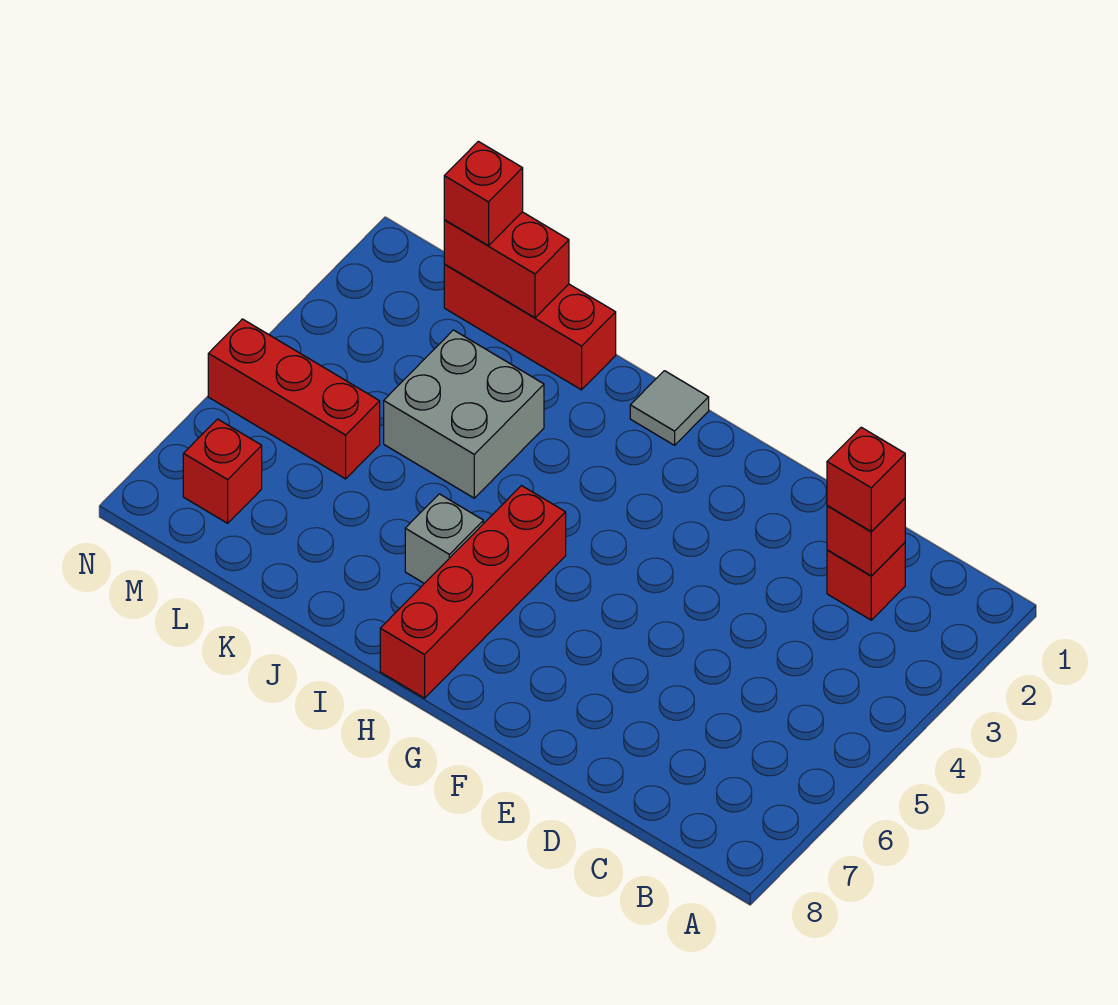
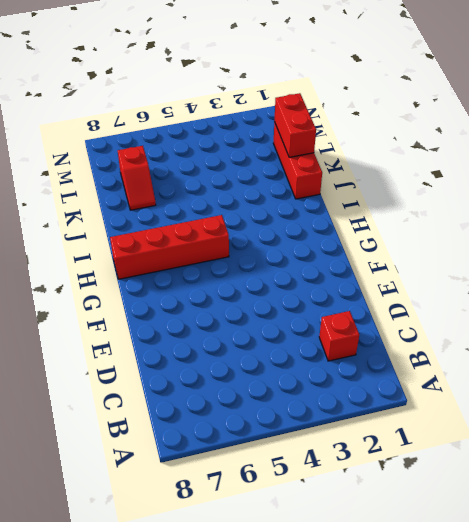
red 1x2 slope [118,146,156,210] -> none
none -> grey 1x1 tile [630,371,709,445]
none -> grey 1x1 brick [405,494,483,583]
none -> grey 2x2 brick [384,330,544,498]

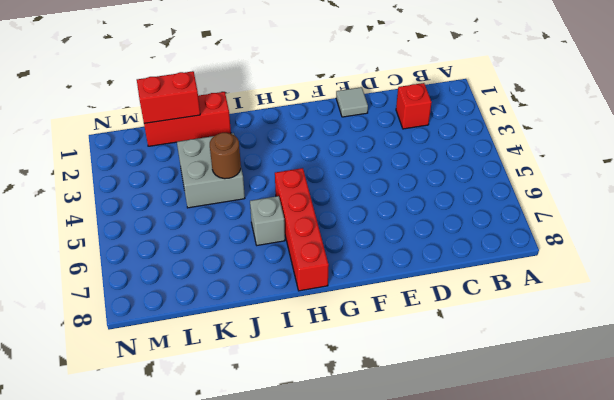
grey 1x1 tile [336,87,368,117] -> grey 1x1 tile moved to [630,371,709,445]
brown 1x1 round brick [210,133,241,179] -> none
none -> red 1x3 brick [208,319,380,479]
none -> red 1x1 brick [183,419,262,523]
none -> red 1x1 brick [827,498,905,576]

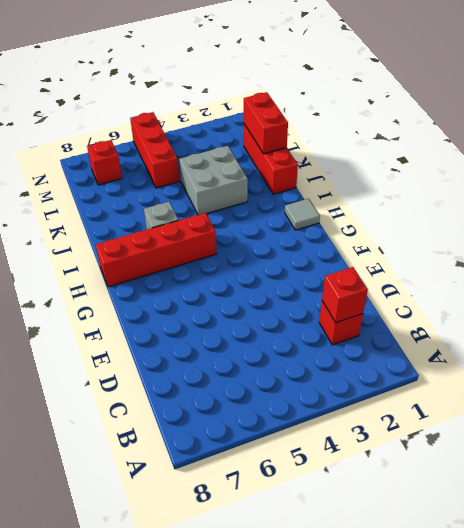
none -> red 1x1 brick [827,427,905,532]
none -> red 1x1 brick [444,141,523,246]

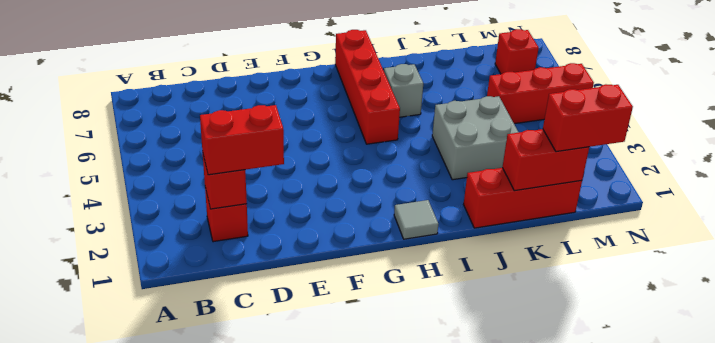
red 1x2 brick [200,105,284,175] -> red 1x1 brick [827,427,905,532]
red 1x2 brick [543,84,633,152] -> red 1x1 brick [444,141,523,246]

